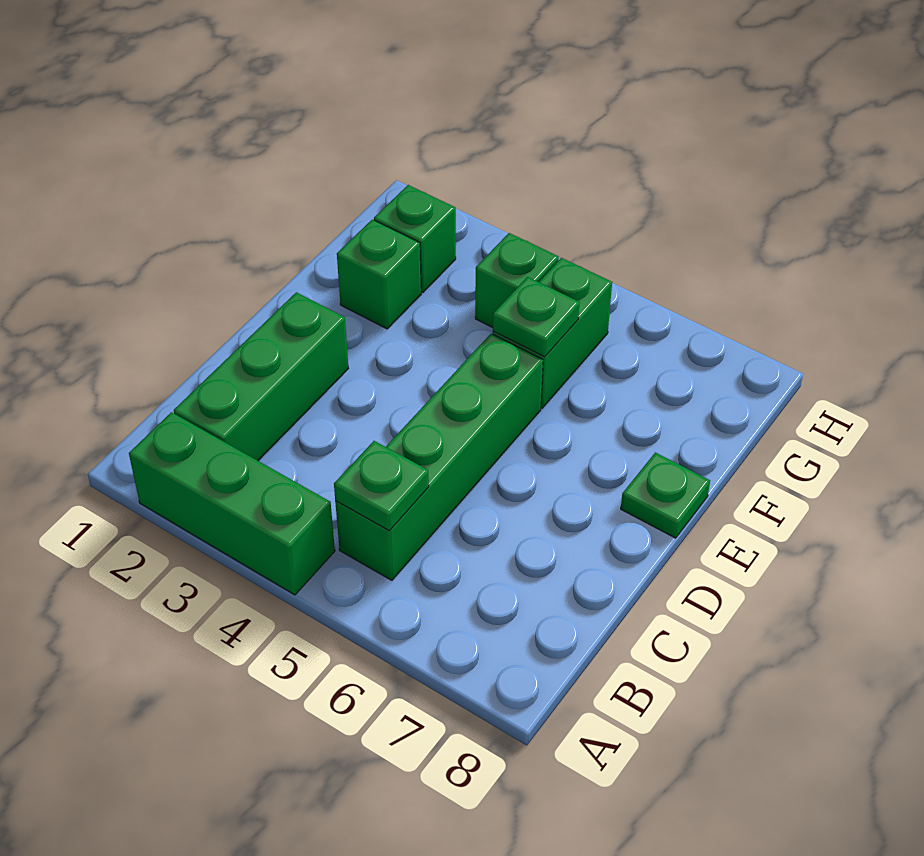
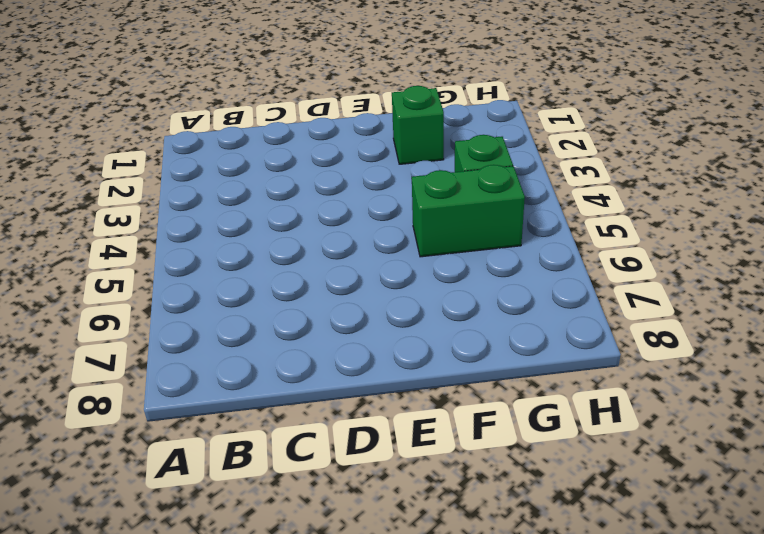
none -> green 1x3 brick [129,412,335,595]
none -> green 1x3 brick [174,292,349,461]

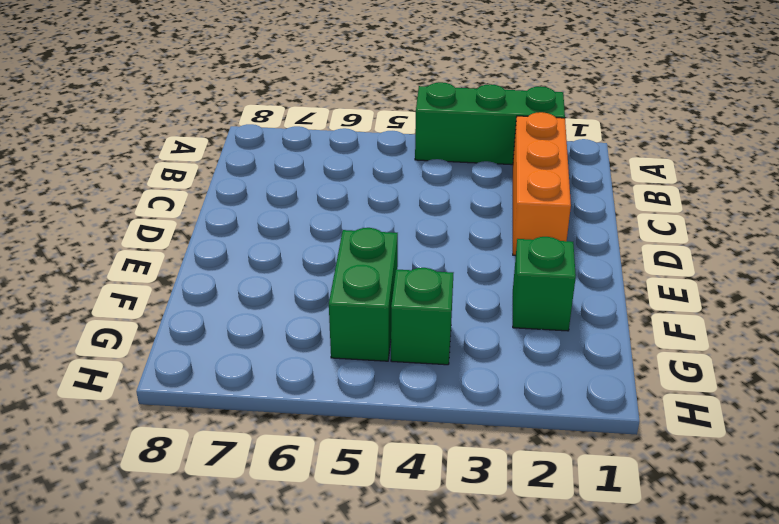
orange 1x3 brick [513,112,571,256] -> green 1x3 brick [174,292,349,461]
none -> green 1x4 brick [335,334,543,580]
none -> green 1x1 plate [621,452,710,538]

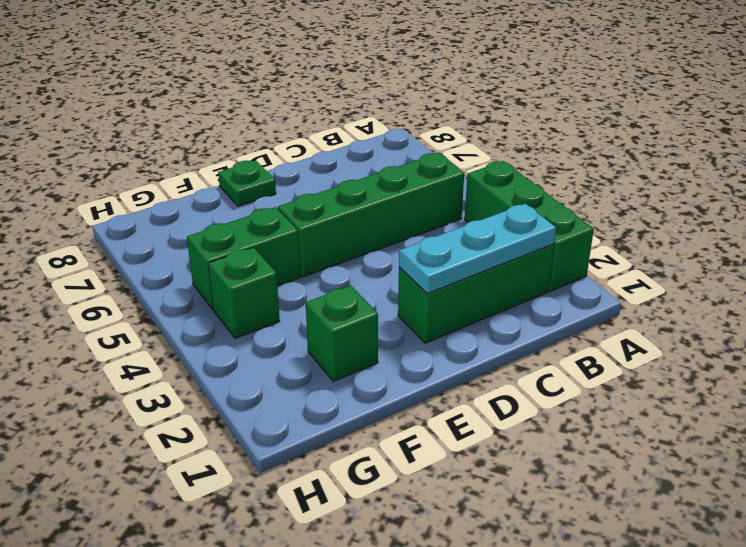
cyan 1x3 plate [399,204,556,294] -> none
none -> green 1x1 brick [374,185,456,293]
none -> green 1x1 plate [334,441,429,531]

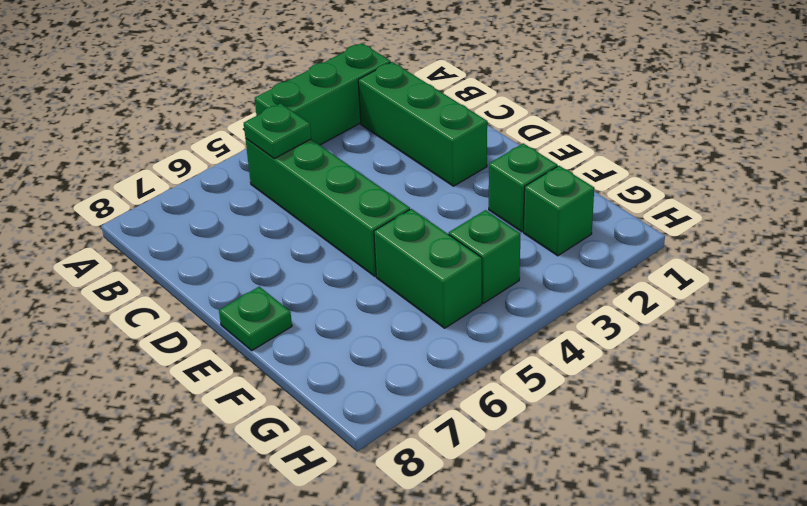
none -> green 1x1 plate [493,277,580,357]

